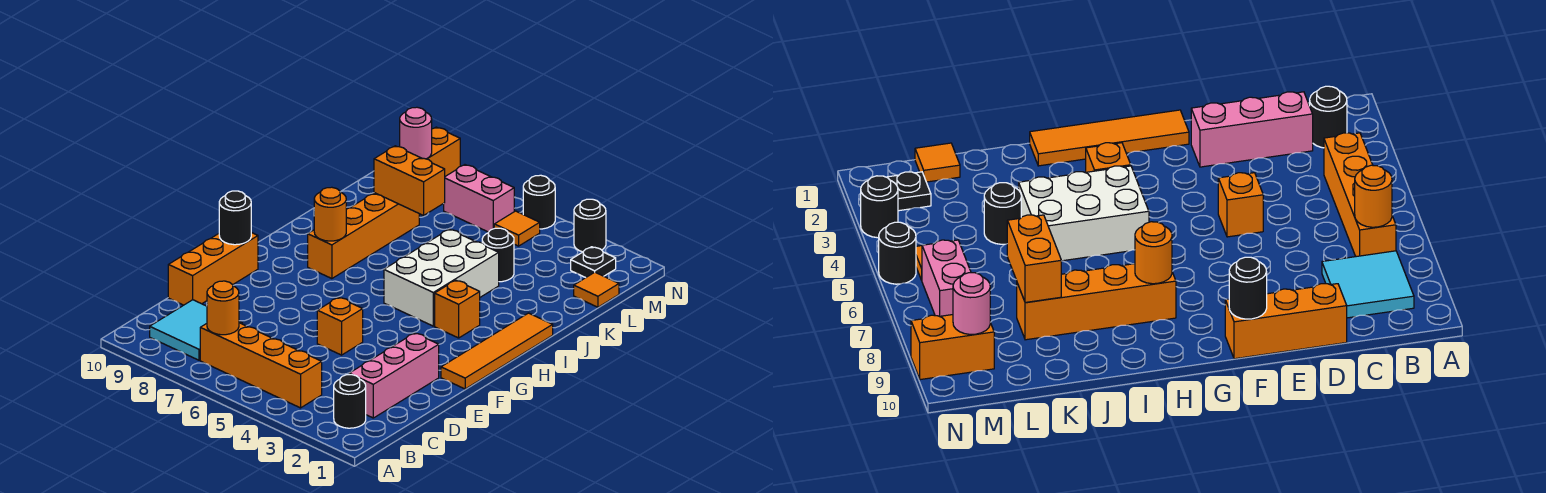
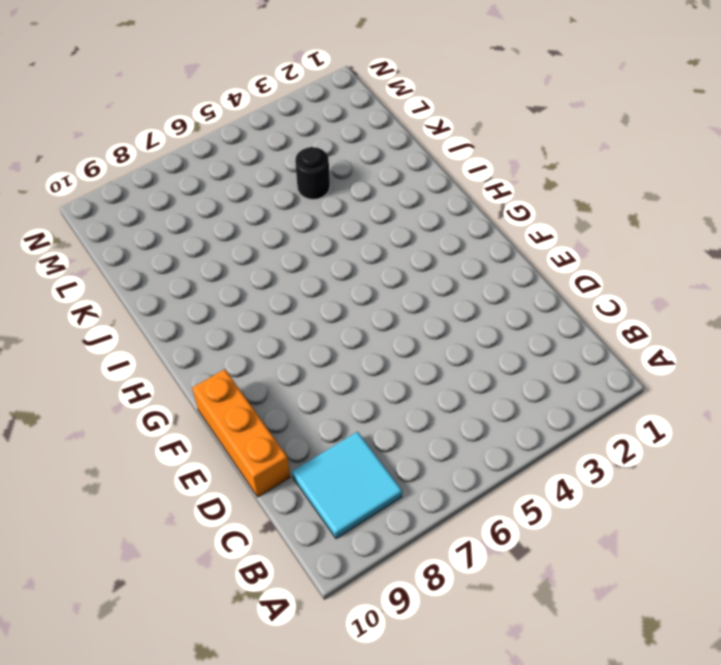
none -> black 1x1 round brick [334,375,366,428]
none -> orange 1x4 brick [200,323,322,408]
none -> pink 1x3 brick [349,333,439,418]

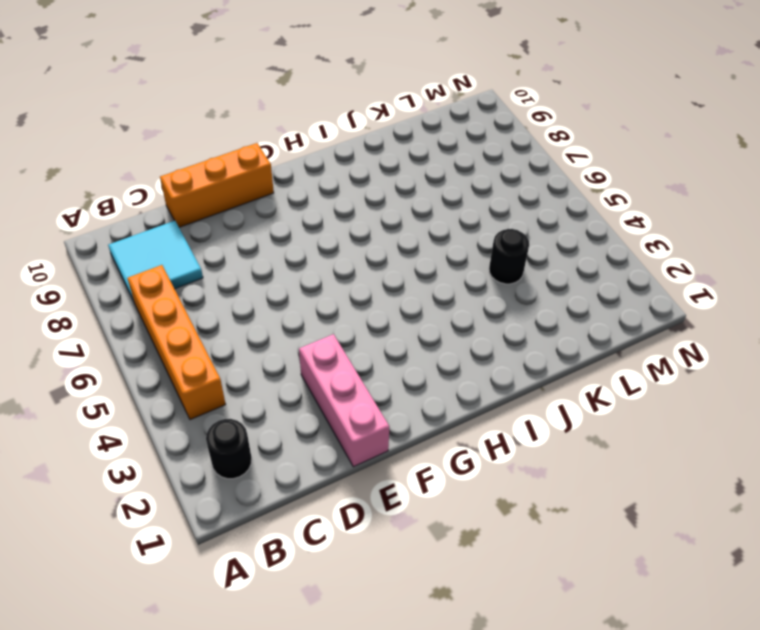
pink 1x3 brick [299,334,389,467] -> pink 1x3 brick turned to [349,333,439,418]
none -> orange 1x1 brick [317,297,363,355]
none -> orange 1x4 tile [441,313,553,389]
none -> orange 1x1 brick [435,280,480,338]

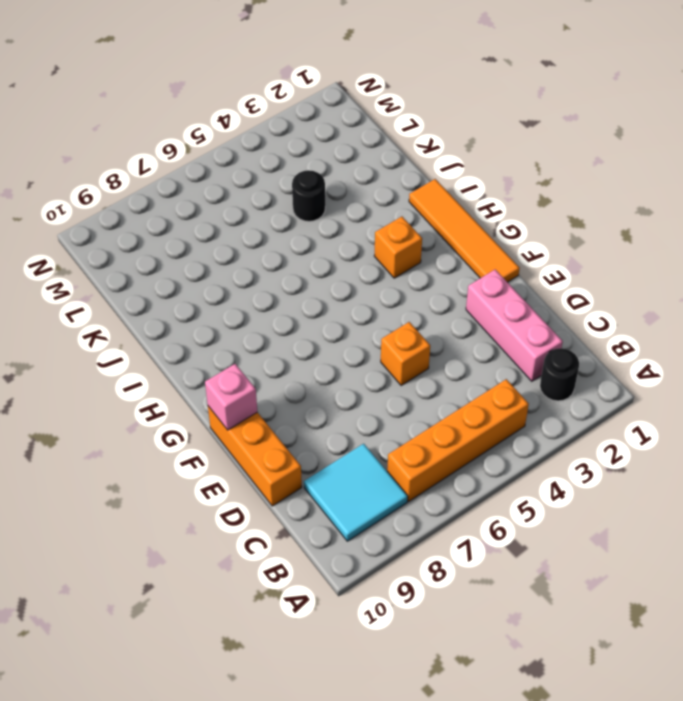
pink 1x1 brick [205,364,257,430] -> black 1x1 round brick [219,191,251,245]
none -> white 2x3 brick [384,229,499,326]
none -> orange 1x4 brick [308,193,419,279]
none -> orange 1x1 tile [574,272,619,307]

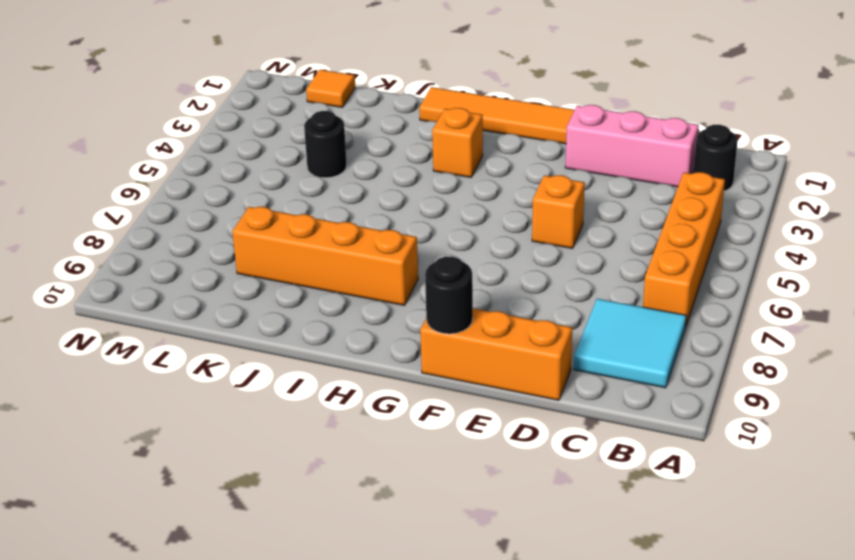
none -> white 2x3 brick [384,229,499,326]
none -> black 1x1 plate [571,247,616,278]
none -> orange 1x1 tile [494,211,540,246]

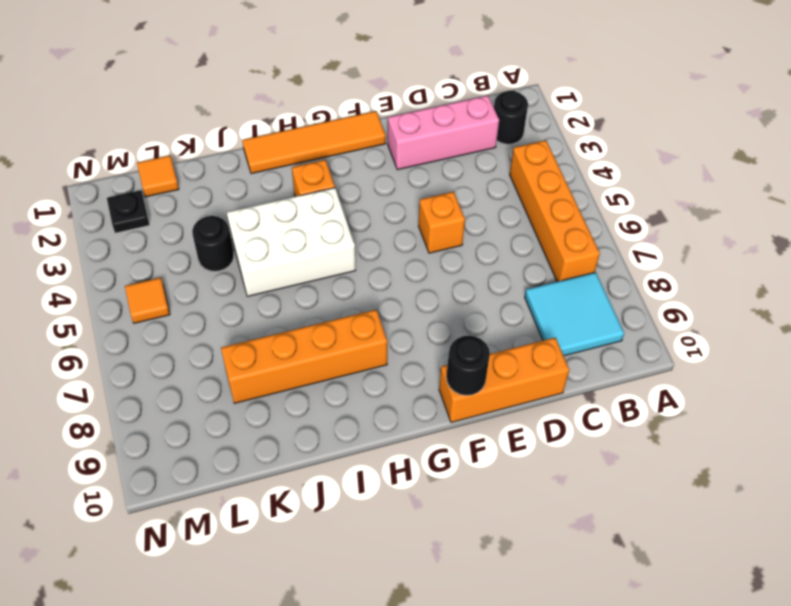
none -> pink 1x2 brick [444,165,514,232]
none -> orange 1x2 brick [427,127,460,176]
none -> black 1x1 round brick [574,199,606,252]

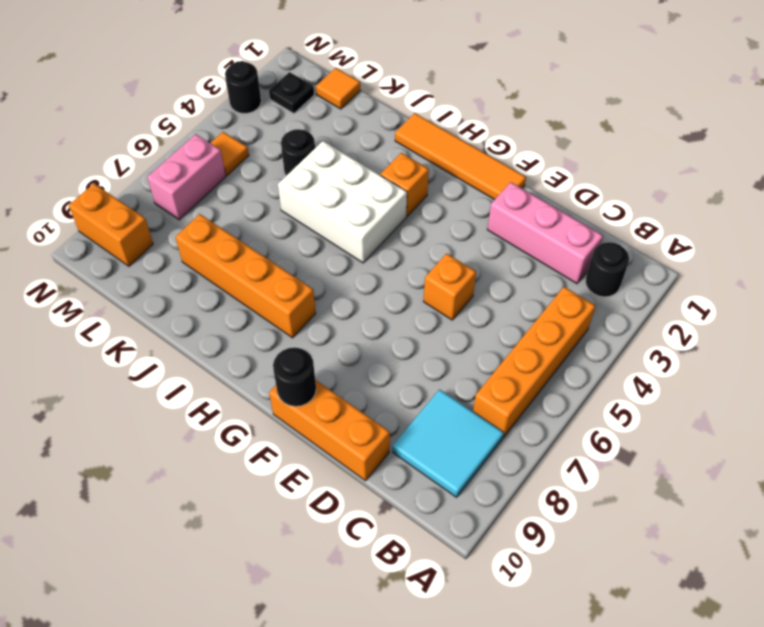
none -> black 1x1 round brick [523,175,555,229]
none -> orange 1x1 round brick [207,281,239,335]
none -> orange 1x1 round brick [314,187,346,241]

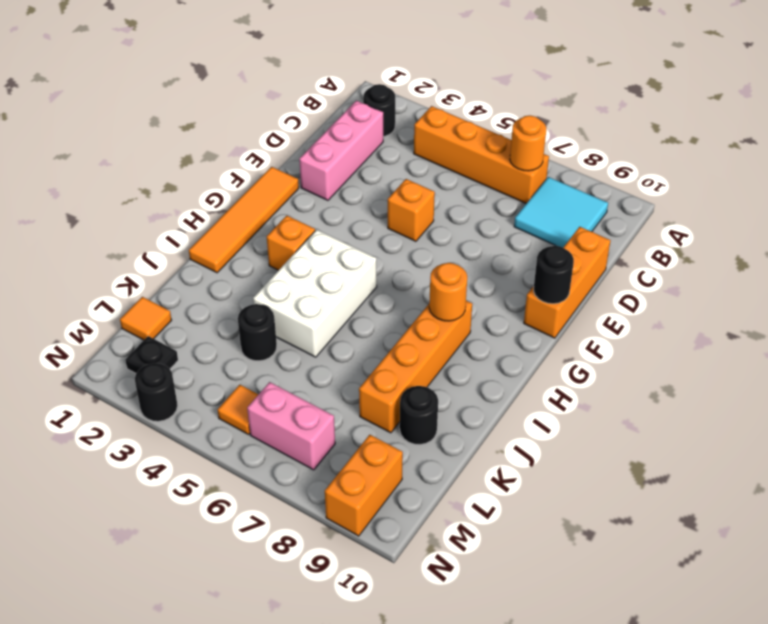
black 1x1 round brick [400,386,438,445] -> black 1x1 round brick moved to [523,175,555,229]
none -> orange 1x2 brick [374,146,445,215]
none -> pink 1x1 round brick [400,107,432,159]

